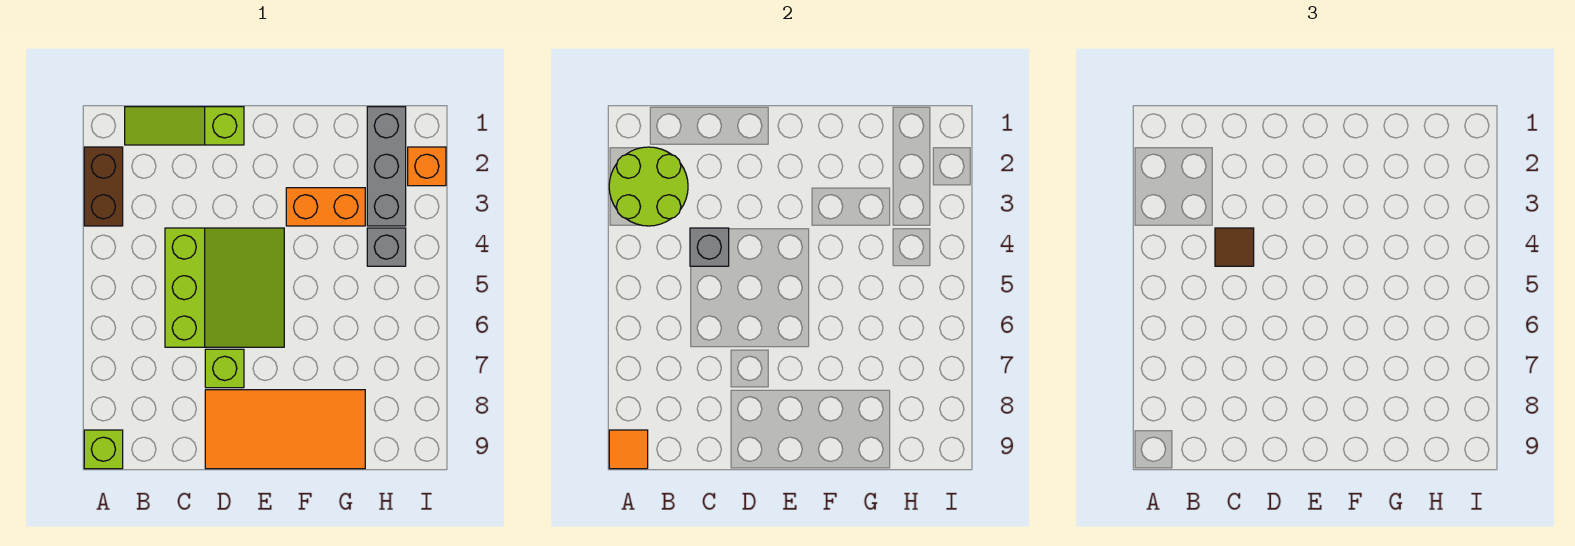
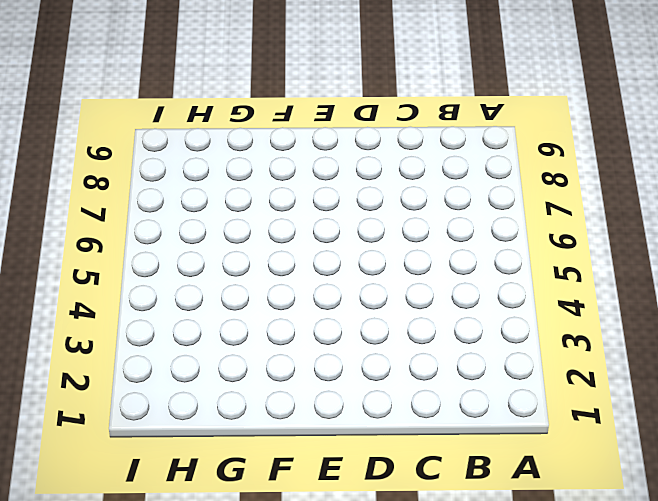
none -> brown 1x2 brick [84,147,123,226]
none -> lime 1x1 brick [84,430,123,469]
none -> lime 1x3 slope [125,107,244,145]

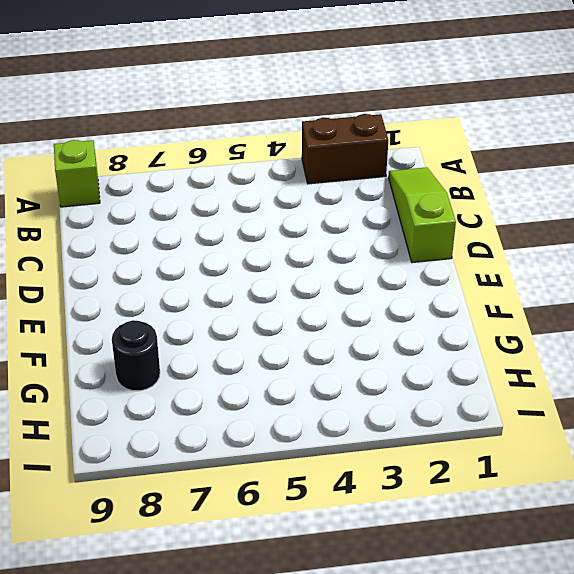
black 1x1 round brick [112,320,160,391] -> orange 2x4 tile [205,390,365,469]
none -> lime 3x3 slope [165,228,284,347]
none -> lime 1x1 brick [205,349,244,388]
none -> orange 1x2 brick [286,188,365,226]

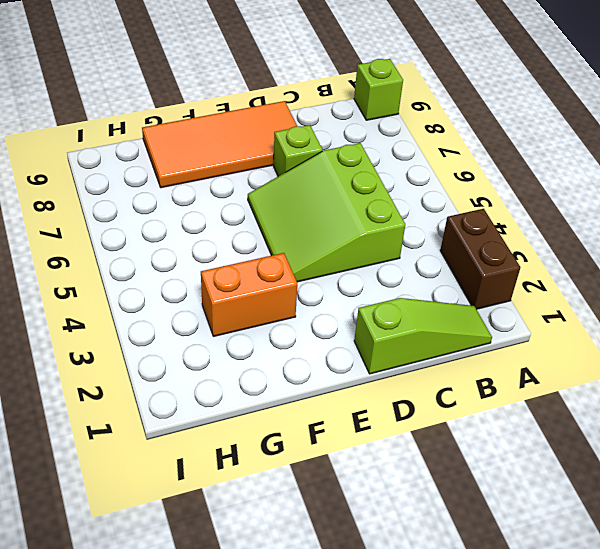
none -> grey 1x3 brick [367,107,406,226]
none -> grey 1x1 brick [367,228,406,266]
none -> orange 1x1 brick [408,147,446,186]

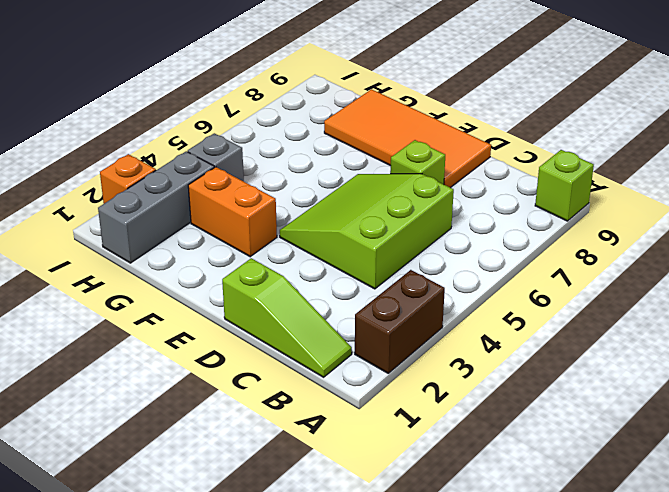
none -> lime 2x2 round brick [609,147,688,226]
none -> orange 1x1 tile [609,430,648,469]
none -> grey 1x1 brick [690,228,729,266]

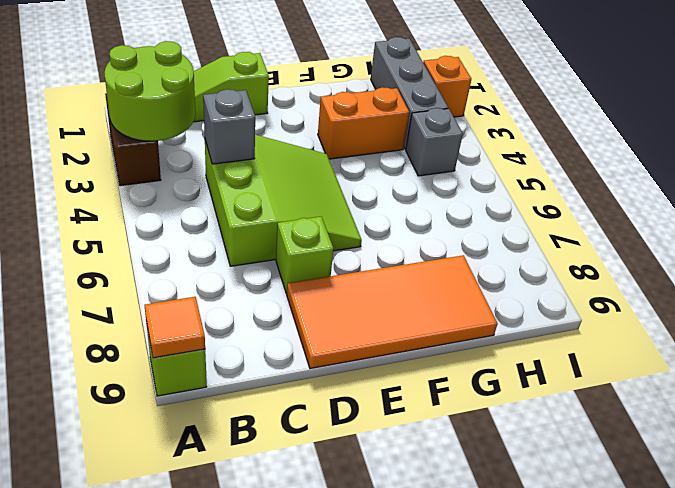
none -> brown 1x1 tile [1215,228,1254,266]

